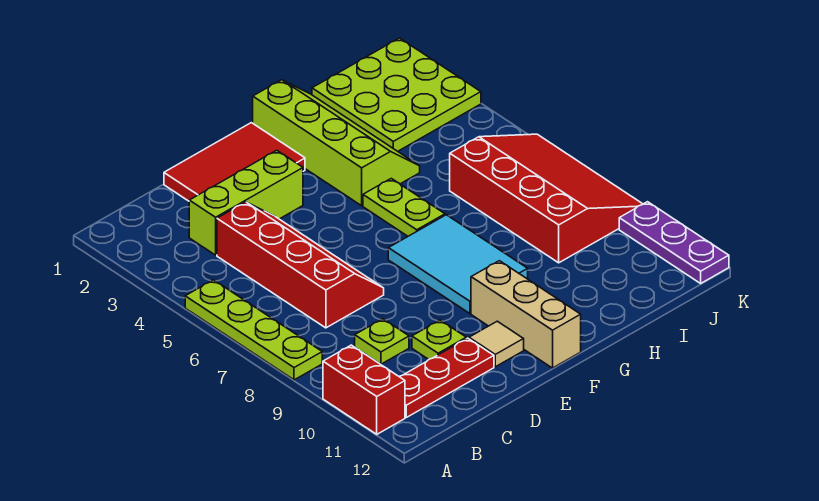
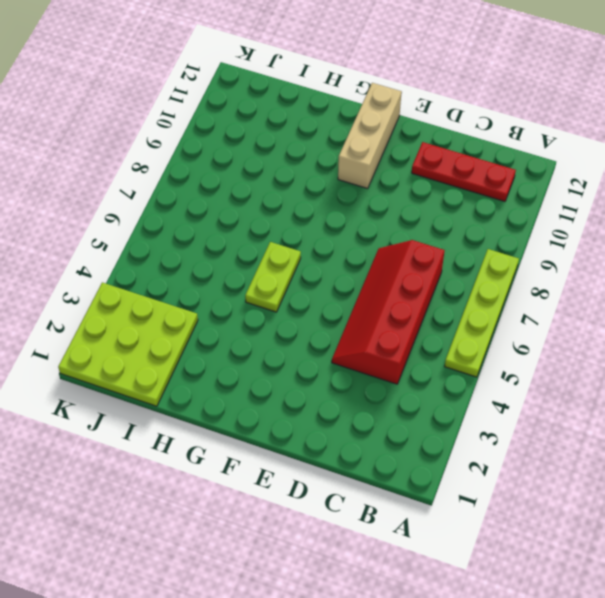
none -> red 1x2 brick [323,345,405,434]
none -> lime 1x3 brick [189,150,303,255]
none -> lime 1x1 plate [355,319,409,364]

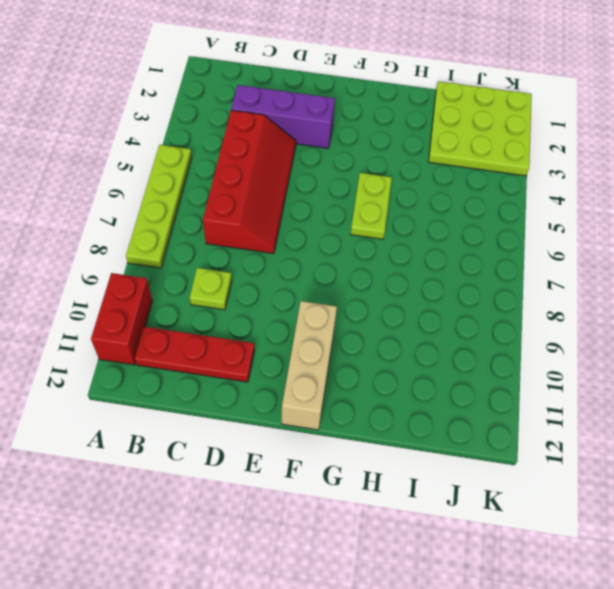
purple 1x3 brick [231,85,335,148] -> lime 1x3 brick [189,150,303,255]
none -> red 2x3 tile [164,123,305,201]
none -> lime 1x1 plate [412,320,466,359]
none -> tan 1x1 tile [469,321,524,367]

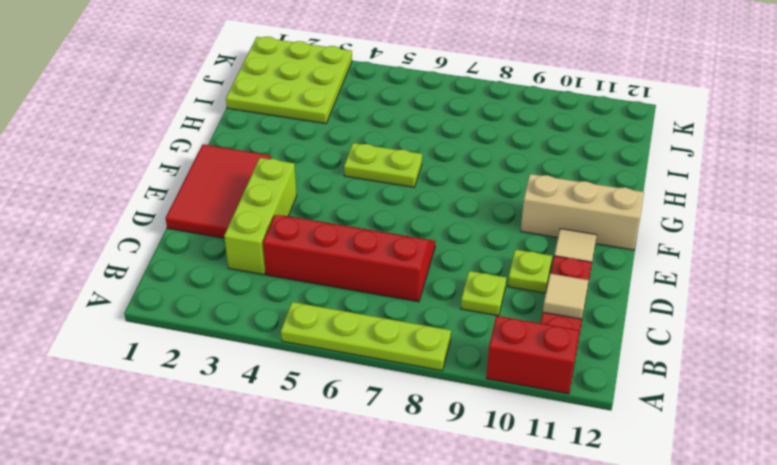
tan 1x1 tile [543,273,589,319] -> none
none -> cyan 2x3 tile [388,215,528,314]
none -> lime 2x4 slope [253,80,420,206]
none -> red 3x4 slope [450,134,643,263]

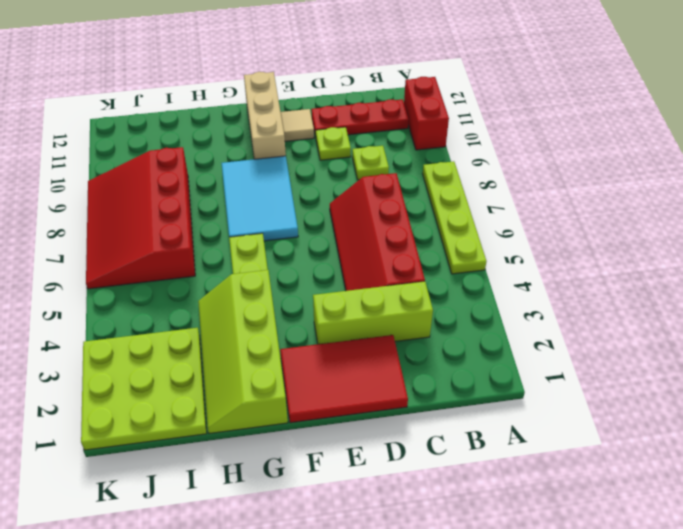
none -> purple 1x3 plate [619,202,729,283]

